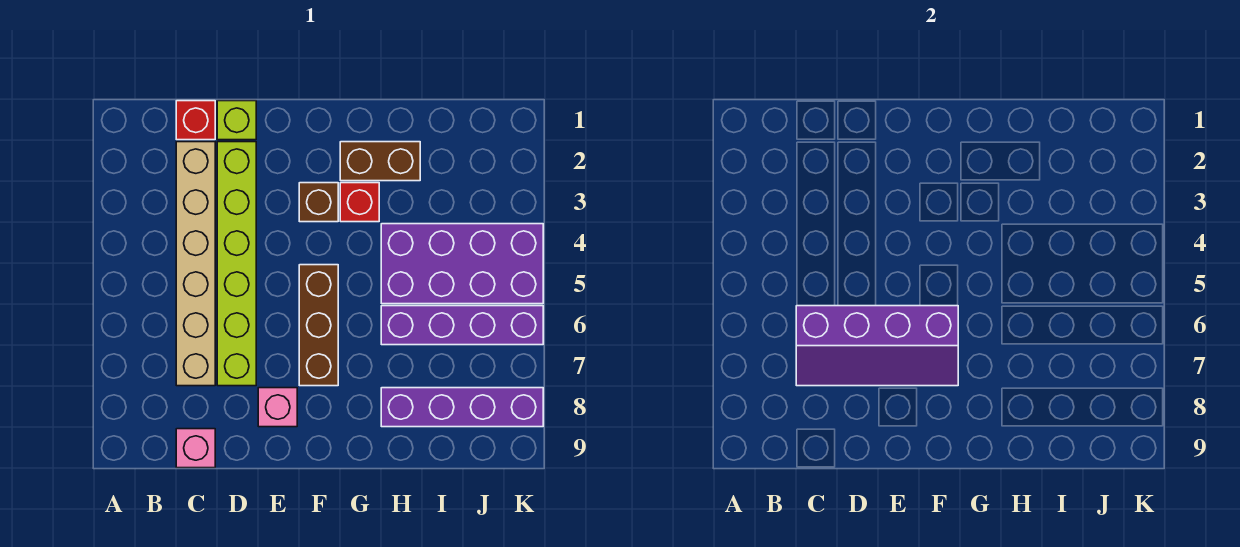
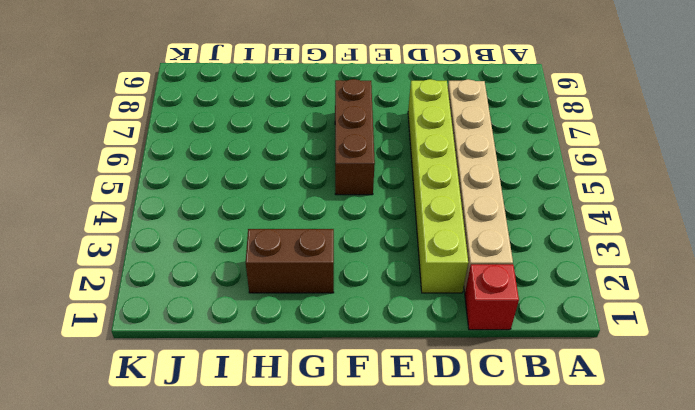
none -> pink 1x1 brick [176,429,215,468]
none -> lime 1x1 brick [217,101,256,140]
none -> pink 1x1 brick [258,388,297,427]

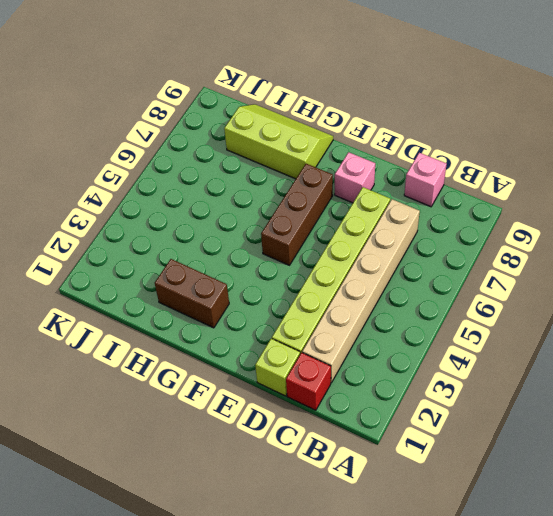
lime 2x3 slope [224,104,333,179] -> purple 1x4 brick [381,388,543,427]
none -> brown 1x1 brick [299,183,338,222]
none -> red 1x1 brick [340,183,379,222]
none -> purple 2x4 brick [381,224,543,304]

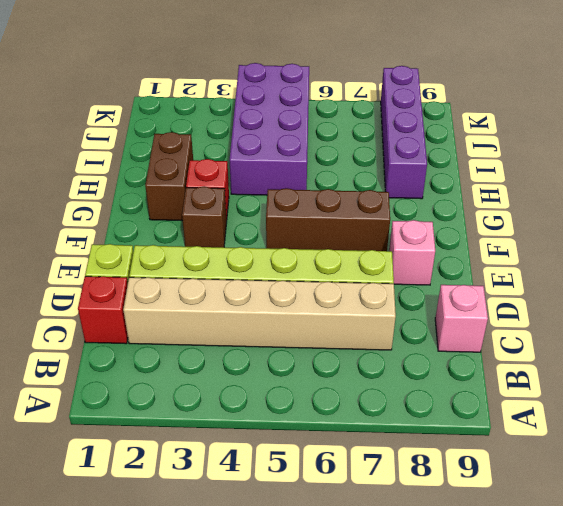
none -> purple 1x4 brick [381,306,543,345]
none -> purple 2x4 slope [796,306,958,386]

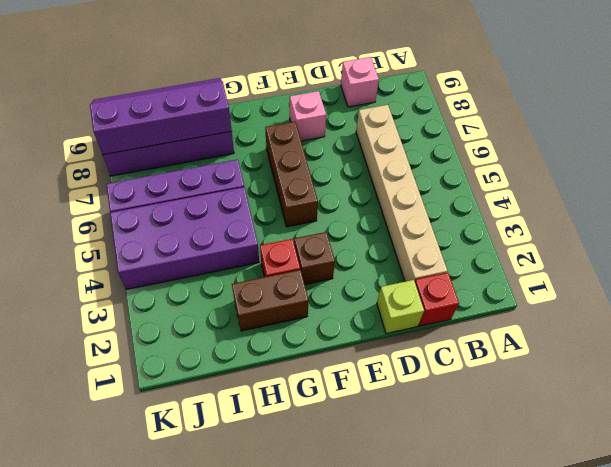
purple 2x4 slope [90,78,232,155] -> purple 2x4 slope moved to [796,306,958,386]
none -> lime 1x6 brick [217,142,256,386]

